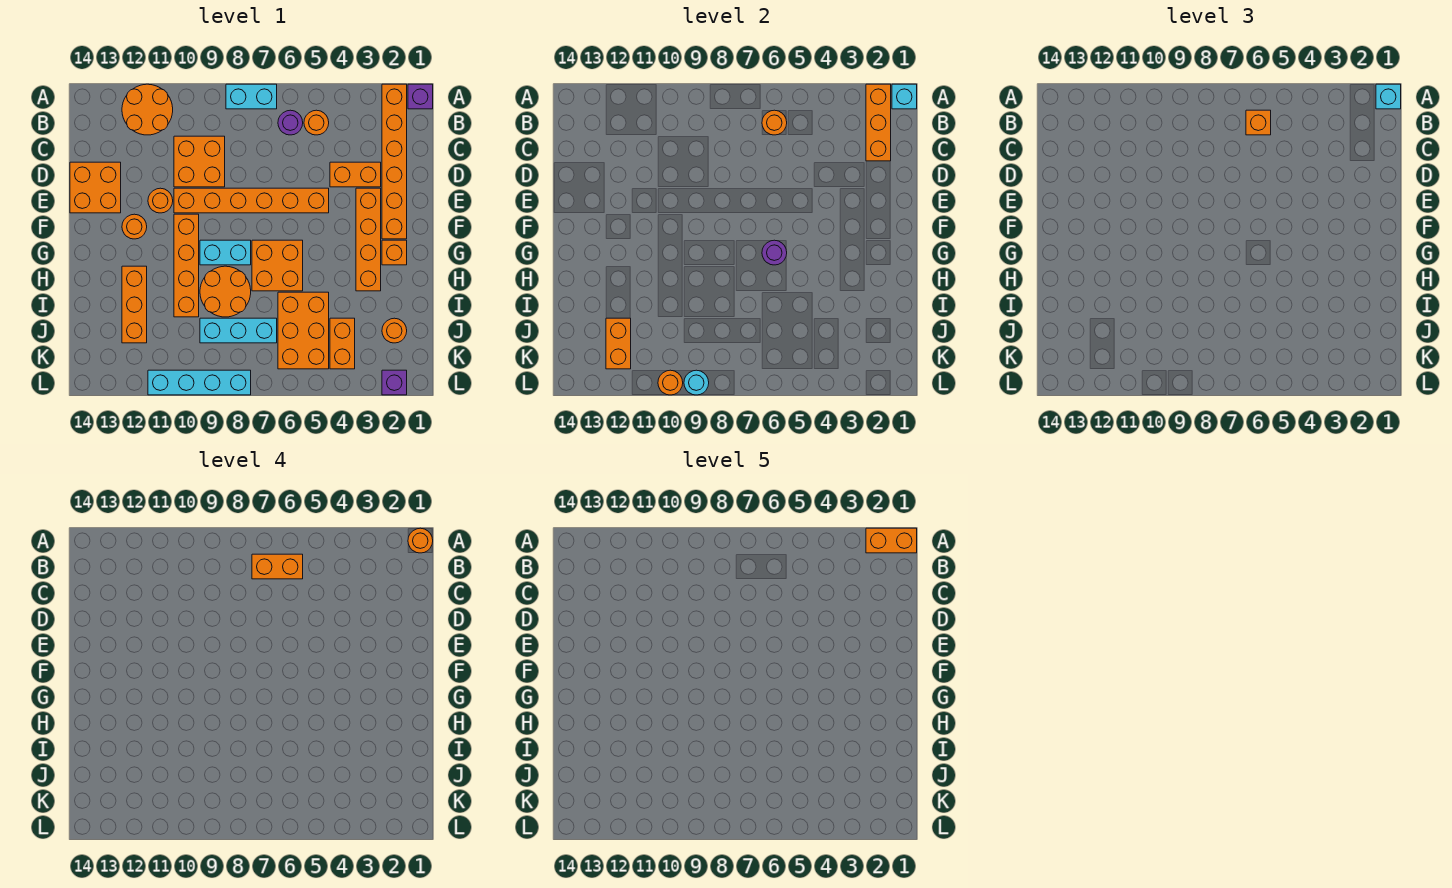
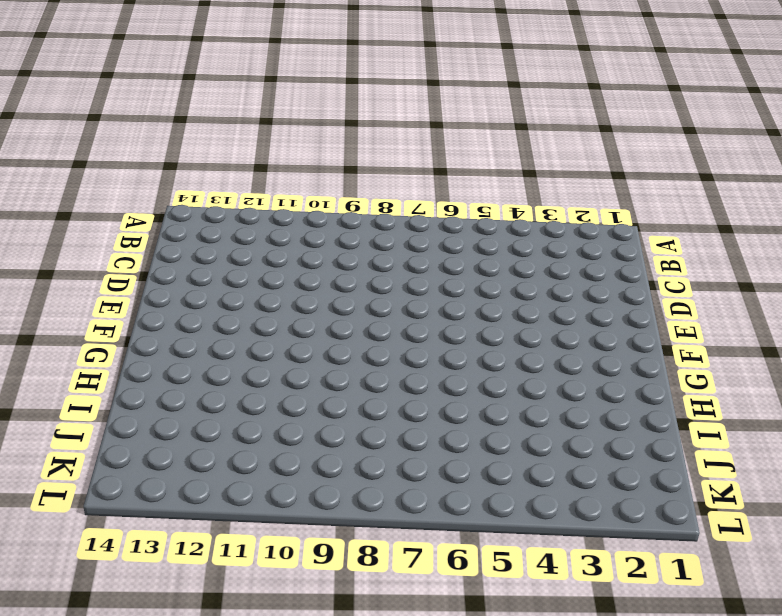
none -> purple 1x1 brick [408,84,433,109]
none -> orange 1x6 brick [382,84,407,239]
none -> cyan 1x2 brick [226,84,277,109]
none -> orange 2x2 round brick [122,84,173,135]

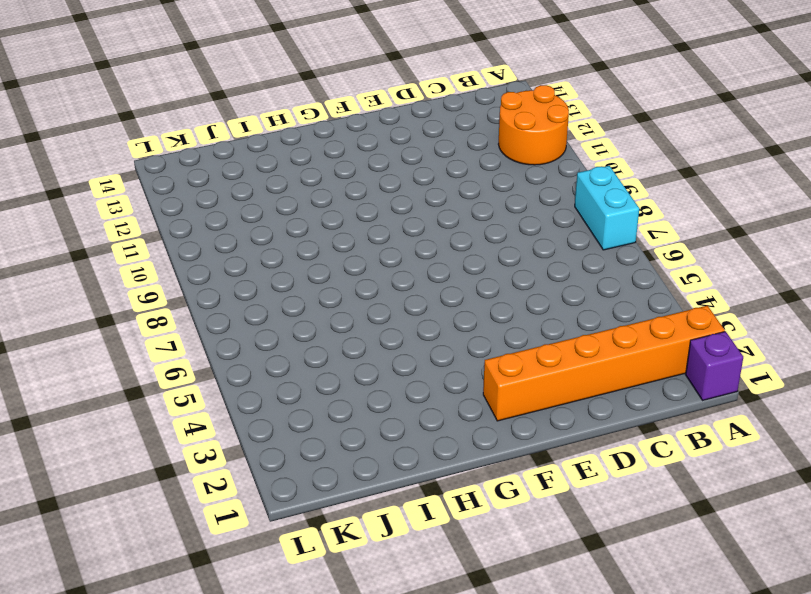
none -> orange 1x1 round brick [304,110,329,135]
none -> purple 1x1 round brick [278,110,303,135]
none -> orange 2x2 brick [174,136,225,187]
none -> orange 1x2 brick [330,162,381,187]

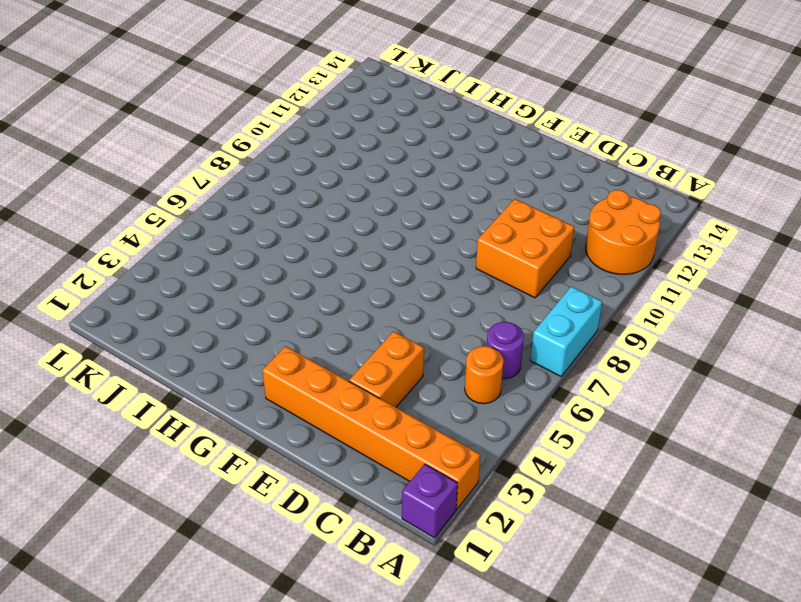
none -> orange 2x2 brick [70,162,121,213]
none -> orange 1x4 brick [356,188,381,291]
none -> orange 1x6 brick [174,188,329,213]
none -> orange 1x1 round brick [148,188,173,213]

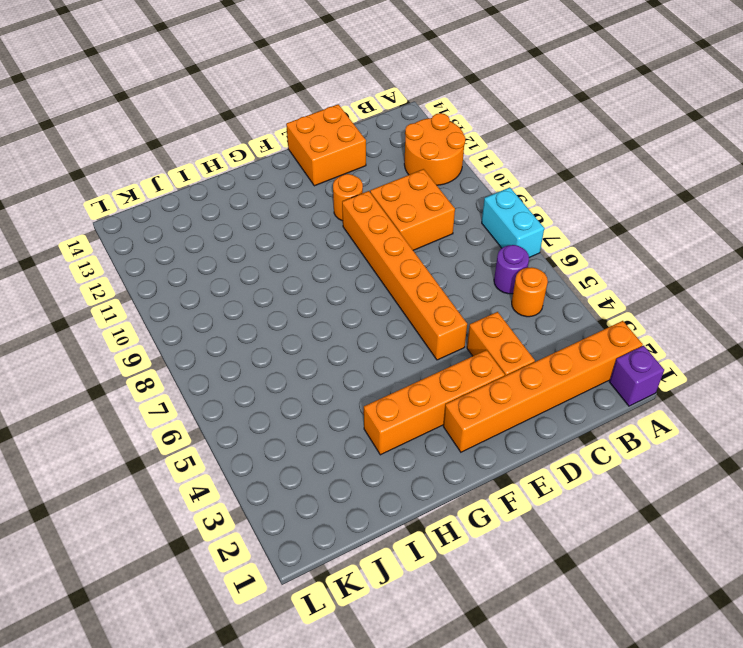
none -> orange 1x4 brick [174,214,199,317]
none -> orange 1x1 round brick [122,214,147,239]
none -> orange 1x1 brick [382,240,407,265]
none -> orange 2x2 brick [252,240,303,291]

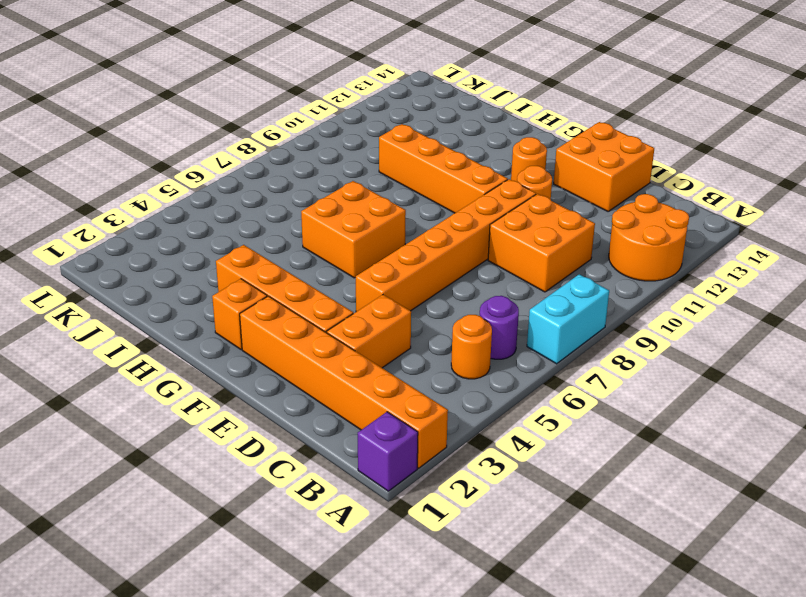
none -> cyan 1x2 brick [200,240,251,265]
none -> orange 2x2 round brick [200,266,251,317]
none -> orange 1x3 brick [122,266,147,343]
none -> orange 2x3 brick [278,292,329,369]

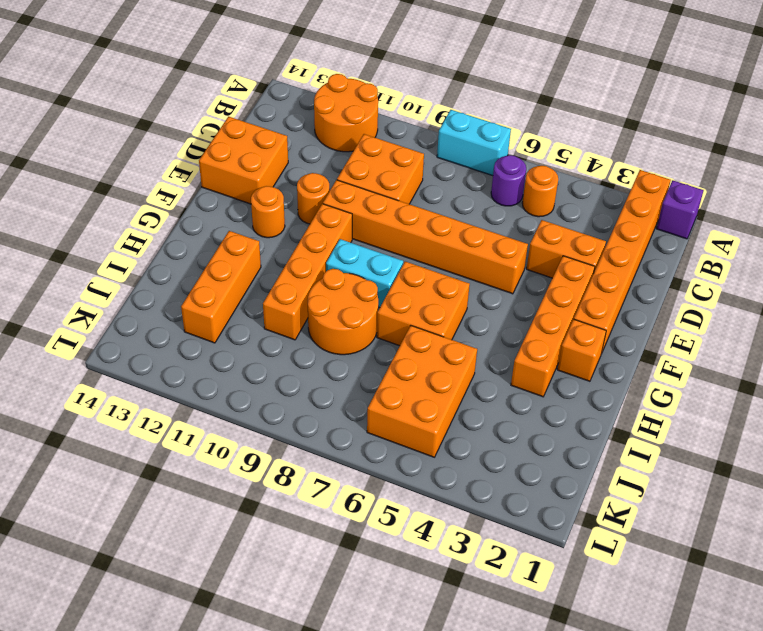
none -> orange 1x1 round brick [382,318,407,343]
none -> orange 1x2 brick [330,318,355,369]
none -> cyan 1x3 brick [200,318,277,343]
none -> purple 1x1 brick [382,370,407,395]

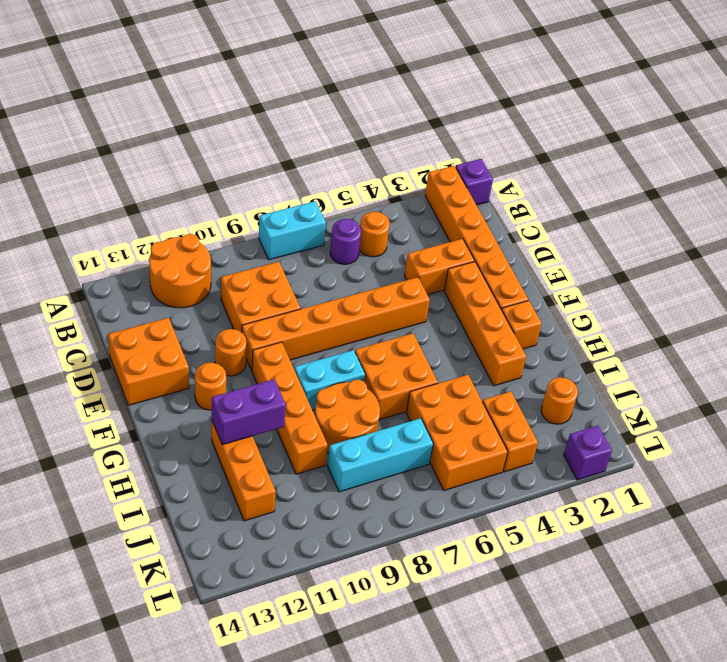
purple 1x2 brick [211,379,286,445] -> none
none -> cyan 1x4 brick [148,370,251,395]
none -> cyan 1x1 brick [892,84,917,109]
none -> orange 1x3 brick [866,84,891,161]
none -> orange 1x1 round brick [762,110,787,135]

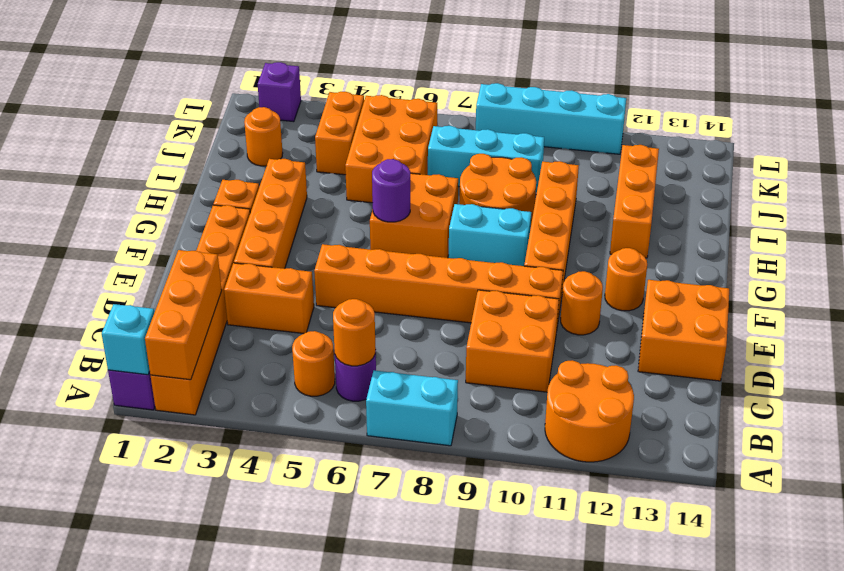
none -> orange 1x2 brick [606,318,631,369]
none -> cyan 1x1 round brick [684,370,709,395]
none -> orange 1x1 round brick [658,370,683,395]
none -> cyan 1x1 brick [1376,84,1401,109]

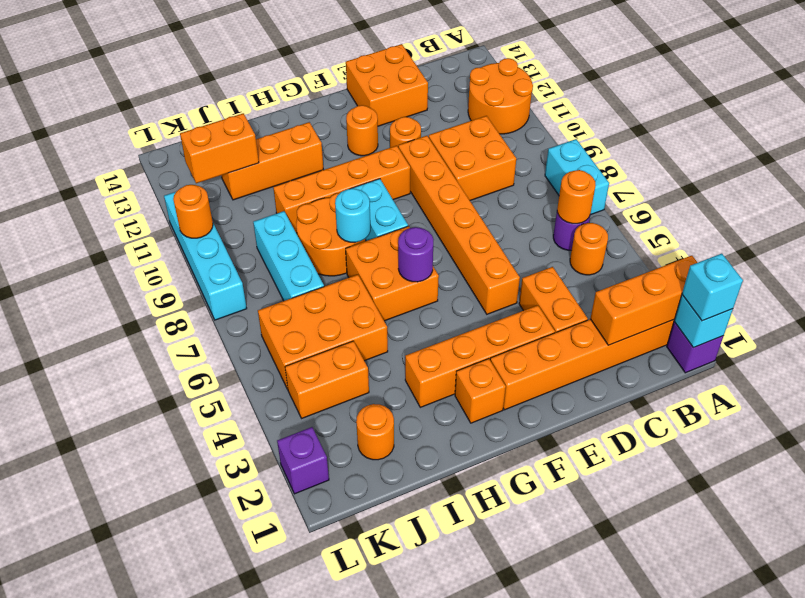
cyan 1x1 round brick [335,188,370,242] -> cyan 1x1 round brick moved to [684,370,709,395]
none -> orange 1x1 brick [1246,110,1271,135]
none -> orange 1x1 round brick [408,528,433,553]
none -> orange 1x2 brick [252,554,303,579]
none -> orange 1x2 brick [866,528,917,553]

